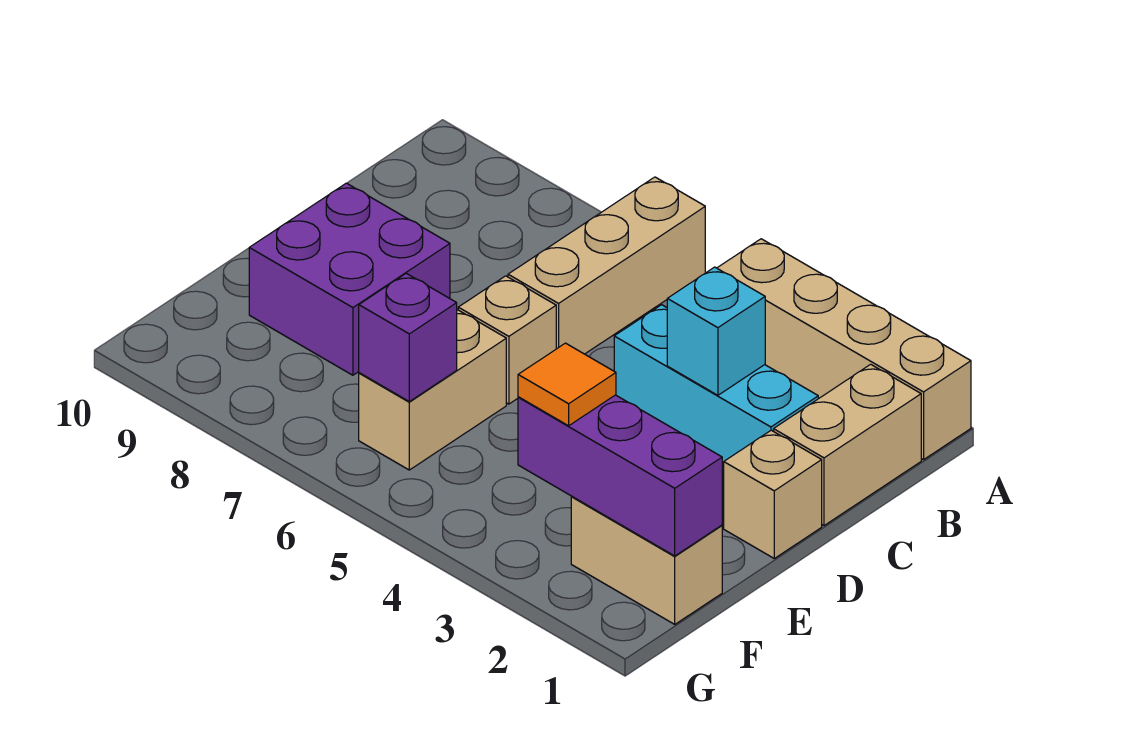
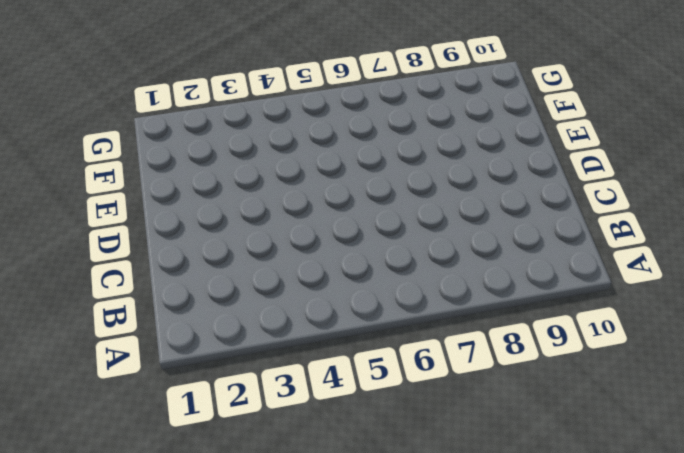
none -> tan 1x4 brick [717,239,971,460]
none -> tan 1x3 brick [508,177,705,354]
none -> tan 1x2 brick [774,364,921,526]

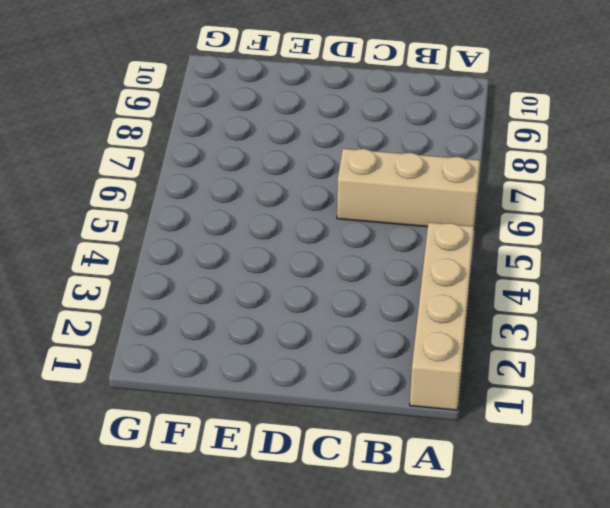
none -> tan 1x2 brick [774,364,921,526]
none -> cyan 1x3 brick [614,305,818,467]
none -> tan 1x1 brick [724,430,822,558]

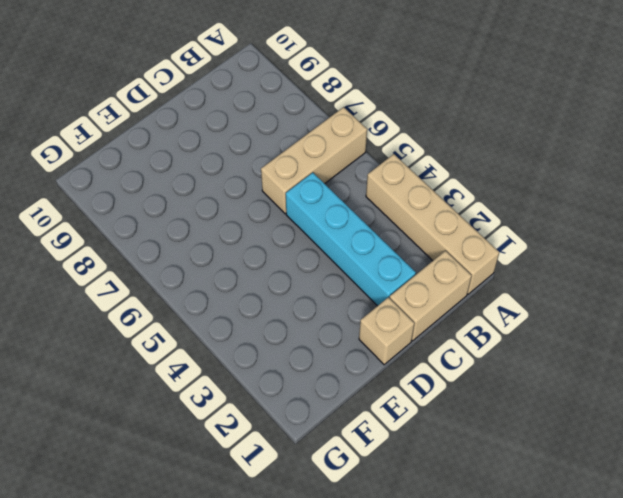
cyan 1x4 brick [286,173,416,306] -> cyan 1x3 brick [614,305,818,467]
none -> tan 1x1 brick [458,276,556,404]
none -> purple 2x2 brick [249,183,450,375]
none -> tan 1x2 brick [359,310,506,470]

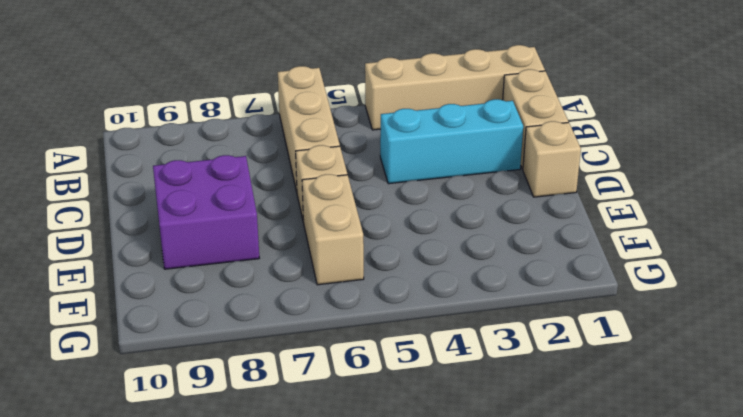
none -> tan 1x2 brick [571,497,722,624]
none -> cyan 1x1 brick [667,267,765,395]
none -> purple 1x3 brick [518,395,722,556]

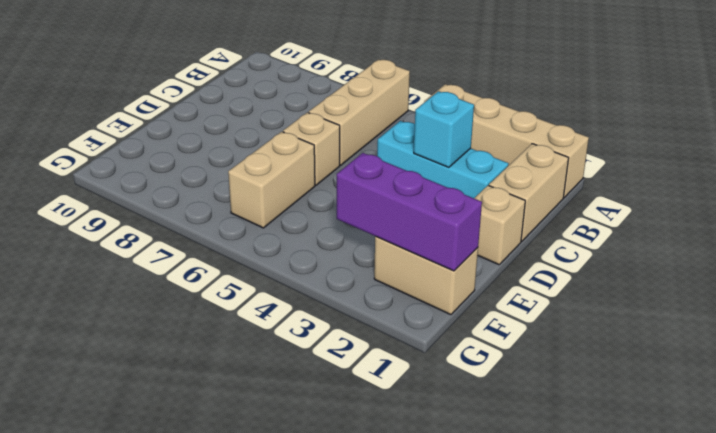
none -> purple 2x2 brick [249,183,450,375]
none -> purple 1x1 brick [359,273,457,401]
none -> orange 1x1 tile [518,343,616,426]

